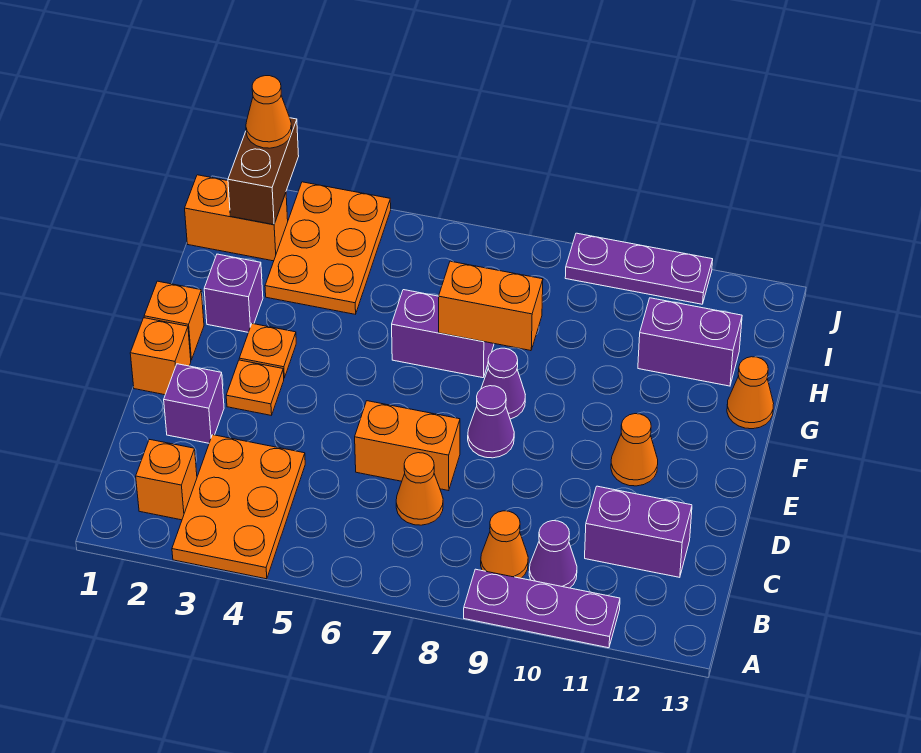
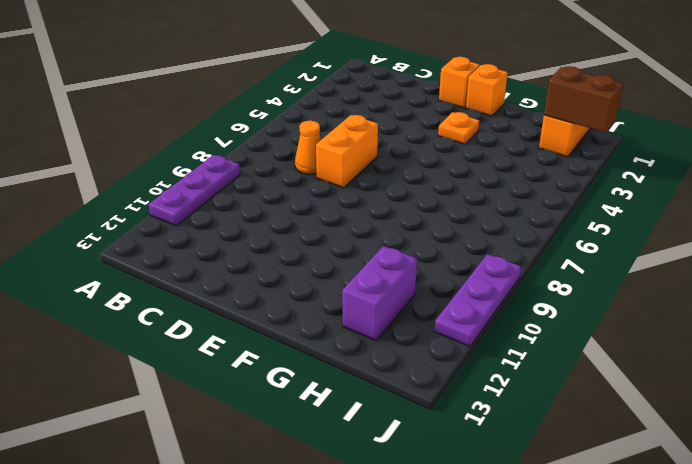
none -> orange 2x3 plate [172,435,305,579]
none -> orange 1x1 brick [136,439,197,520]
none -> orange 1x1 cone [481,511,528,578]

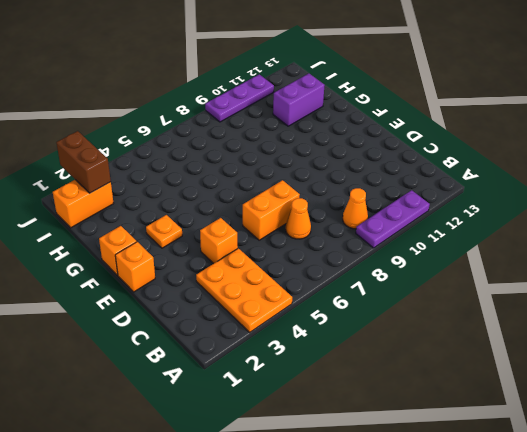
orange 1x1 brick [200,218,238,264] -> orange 1x1 brick moved to [136,439,197,520]
none -> purple 1x1 cone [529,521,577,588]
none -> purple 1x2 brick [585,486,692,577]
none -> purple 1x1 brick [164,364,224,443]

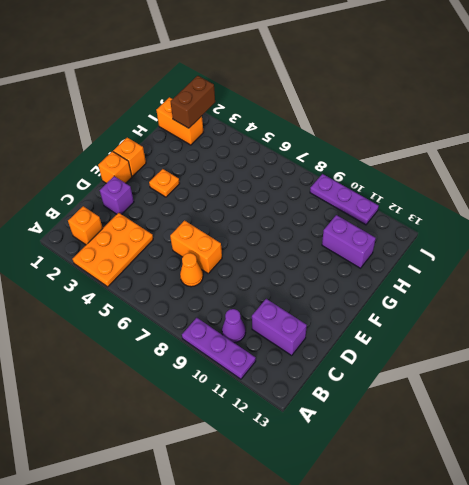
none -> orange 1x1 cone [481,511,528,578]
none -> orange 1x1 plate [226,360,284,415]
none -> purple 1x1 cone [468,386,514,458]

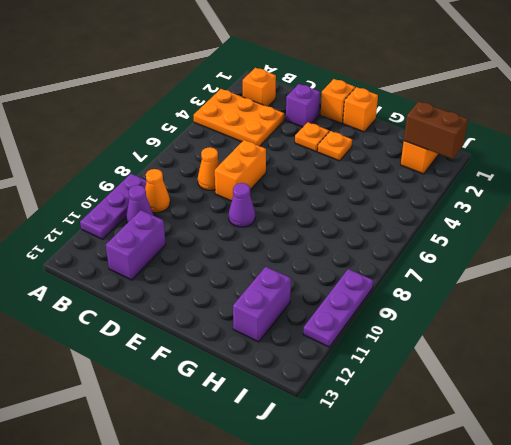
none -> orange 1x1 cone [611,414,658,486]
none -> purple 1x1 cone [481,348,525,419]
none -> purple 1x1 brick [204,254,263,332]

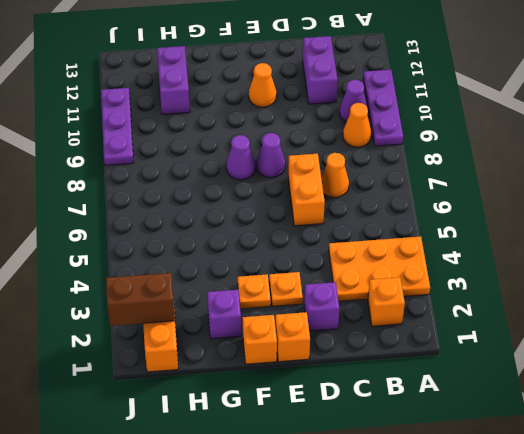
none -> purple 1x2 brick [392,290,494,378]
none -> orange 1x1 cone [727,357,774,429]
none -> orange 2x3 plate [265,182,391,314]

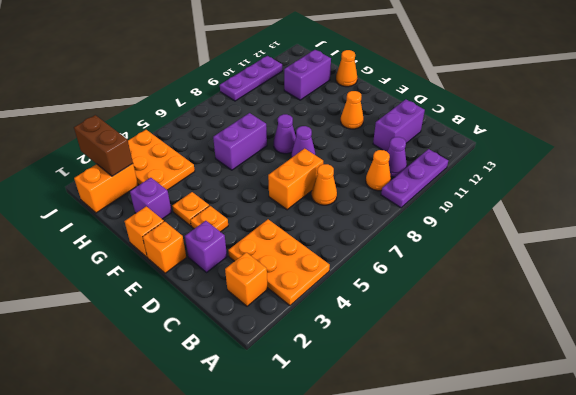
none -> orange 1x2 brick [439,261,543,351]
none -> orange 1x1 cone [246,76,292,148]

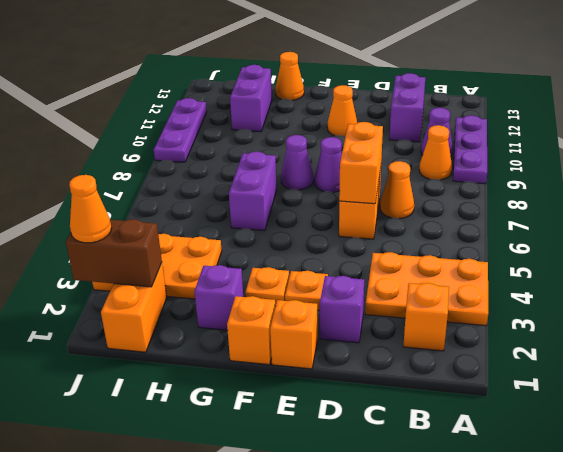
orange 1x2 brick [339,122,383,204] -> orange 1x2 brick moved to [439,261,543,351]

